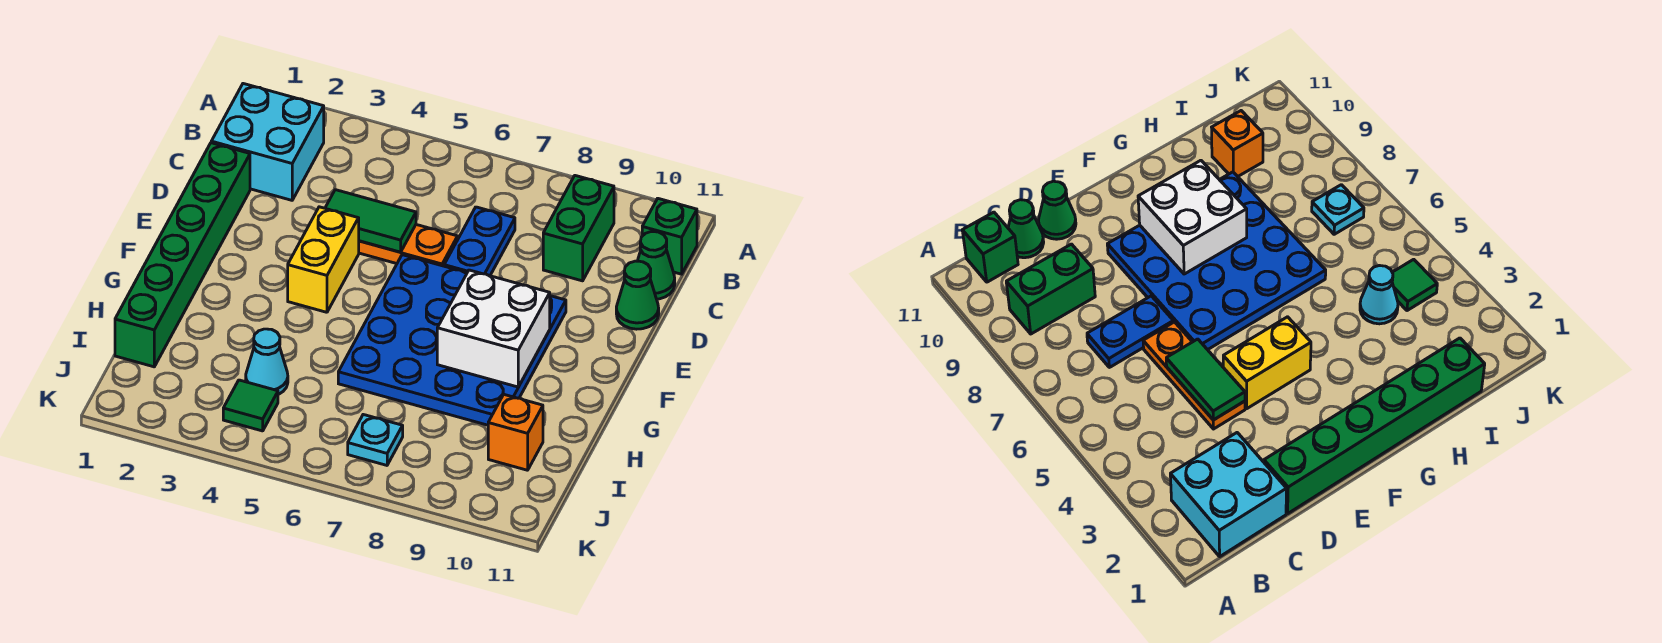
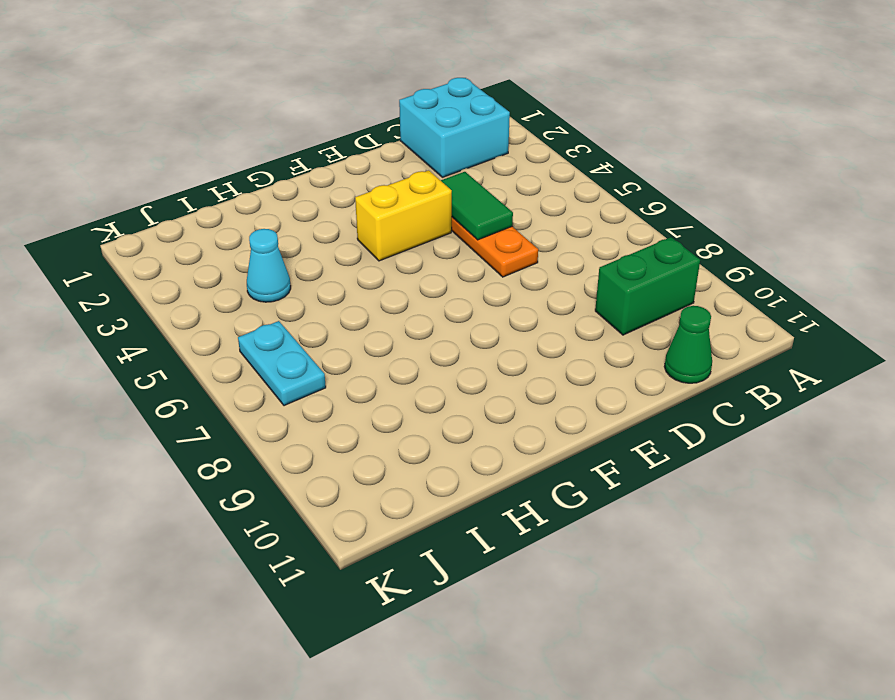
cyan 1x2 plate [238,321,326,406] -> cyan 1x1 plate [348,415,403,465]
none -> green 1x1 brick [642,199,697,274]
none -> blue 1x2 plate [444,207,515,276]
none -> green 1x6 brick [115,143,250,367]

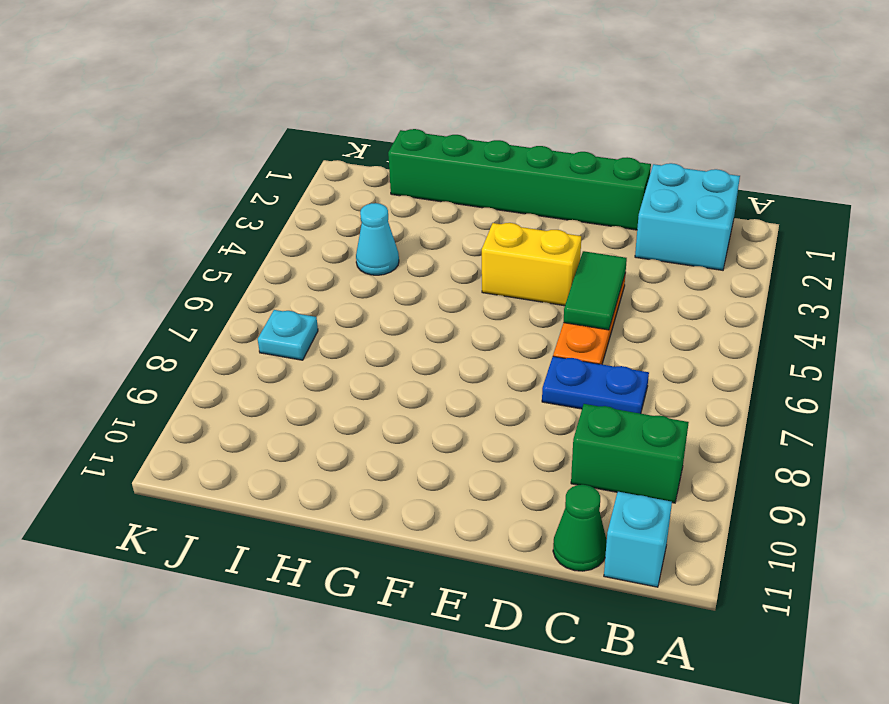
cyan 1x1 brick [604,492,672,587] -> green 1x1 brick [642,199,697,274]
none -> green 1x1 cone [616,261,659,329]
none -> blue 4x4 plate [338,255,566,425]
none -> orange 1x1 brick [488,394,543,470]

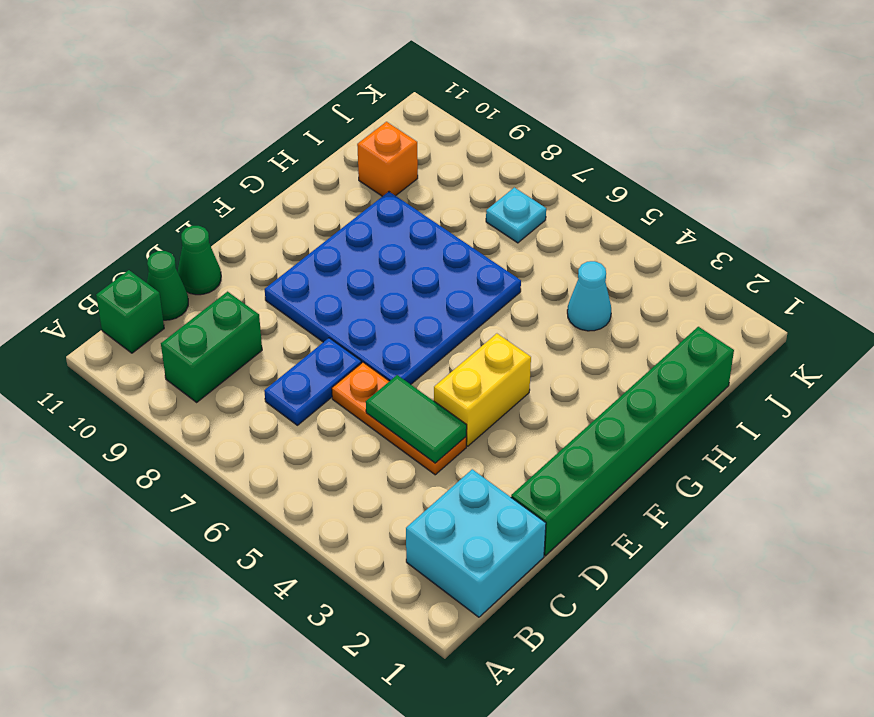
none -> green 1x1 tile [223,380,278,431]
none -> white 2x2 brick [437,270,550,387]

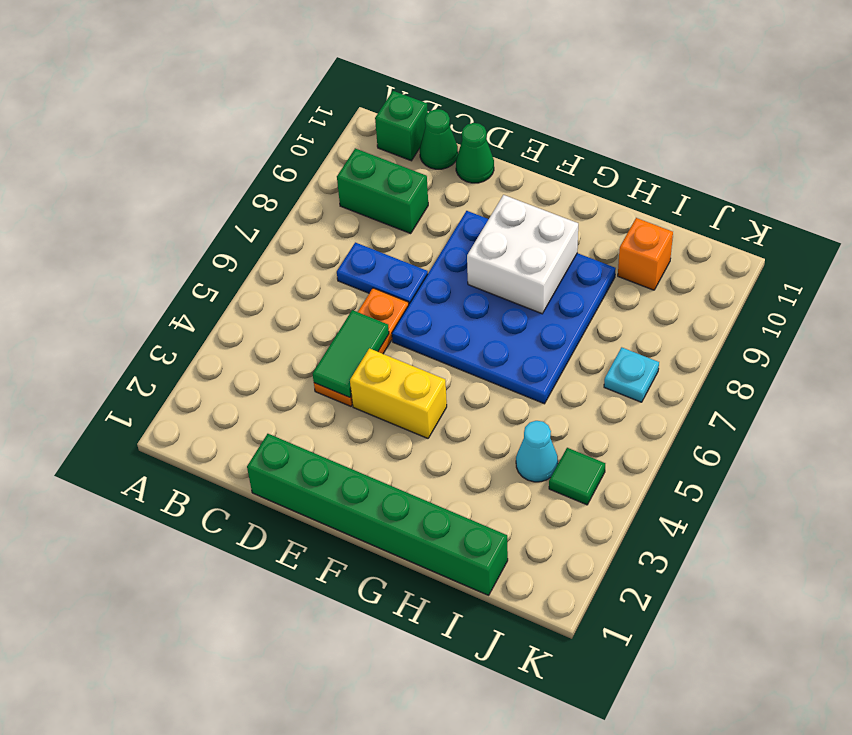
none -> cyan 2x2 brick [211,84,324,200]

